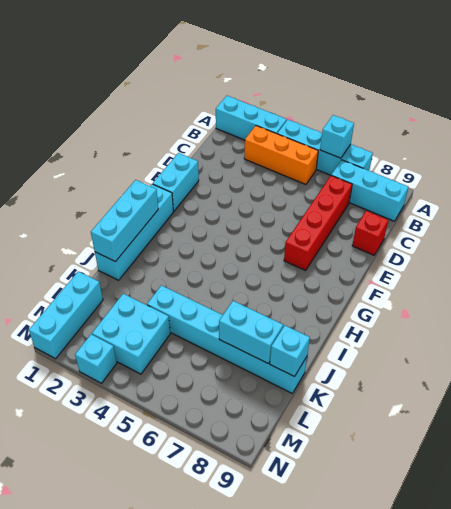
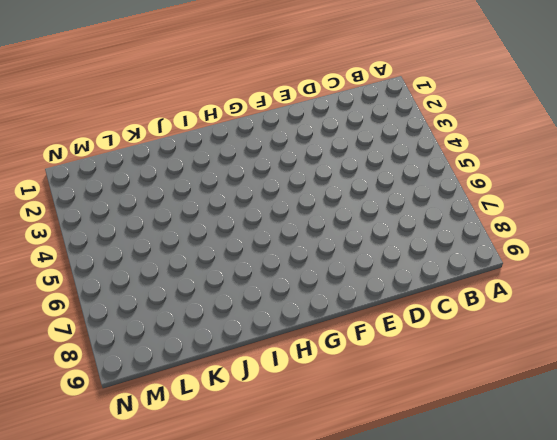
none -> cyan 1x3 brick [216,96,287,140]
none -> cyan 1x4 brick [277,120,373,175]
none -> orange 1x3 brick [244,126,318,184]

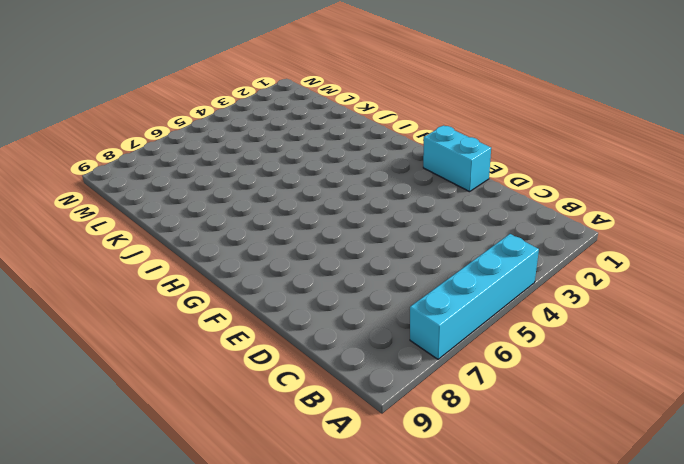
none -> cyan 1x3 brick [216,96,287,140]
none -> orange 1x3 brick [244,126,318,184]
none -> cyan 1x3 brick [331,160,408,221]

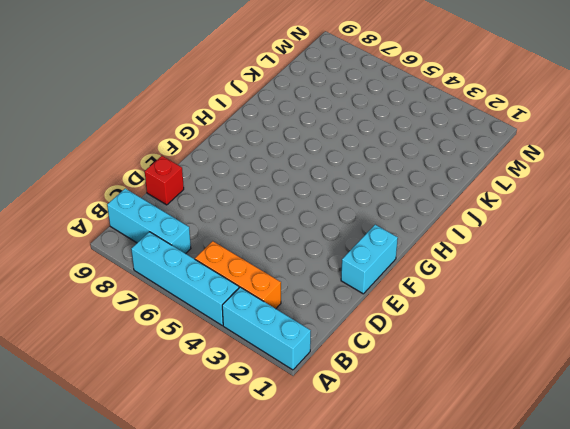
none -> red 1x4 brick [284,176,352,270]
none -> cyan 1x4 brick [95,184,173,280]
none -> cyan 1x6 brick [147,285,307,393]

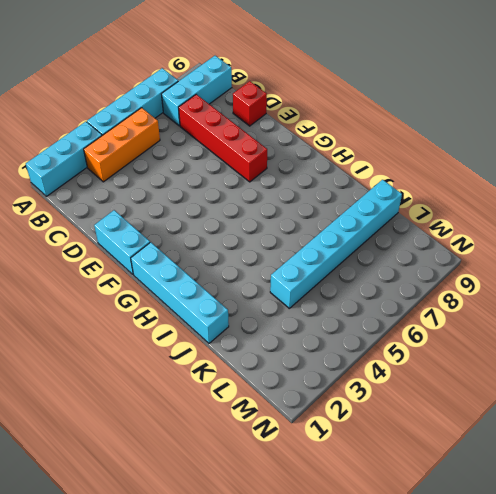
none -> cyan 1x3 brick [29,271,103,359]
none -> cyan 2x2 brick [92,294,170,374]
none -> cyan 1x1 brick [75,334,117,383]

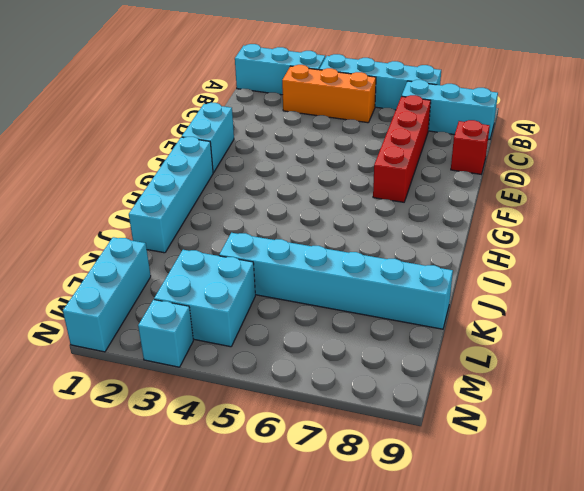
none -> cyan 1x1 brick [320,115,354,158]
none -> cyan 1x3 brick [91,180,158,262]
none -> cyan 1x2 brick [219,301,283,364]

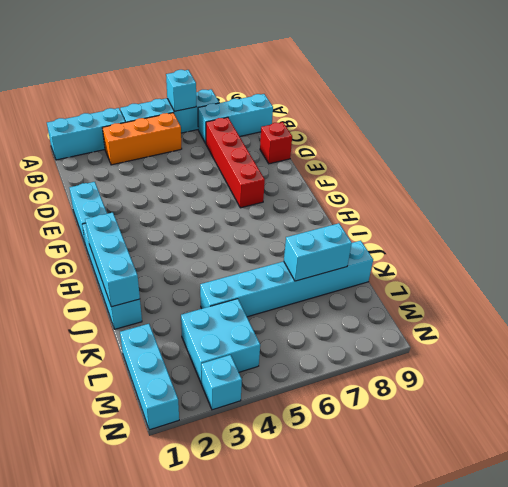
none -> cyan 1x1 brick [270,326,310,377]

